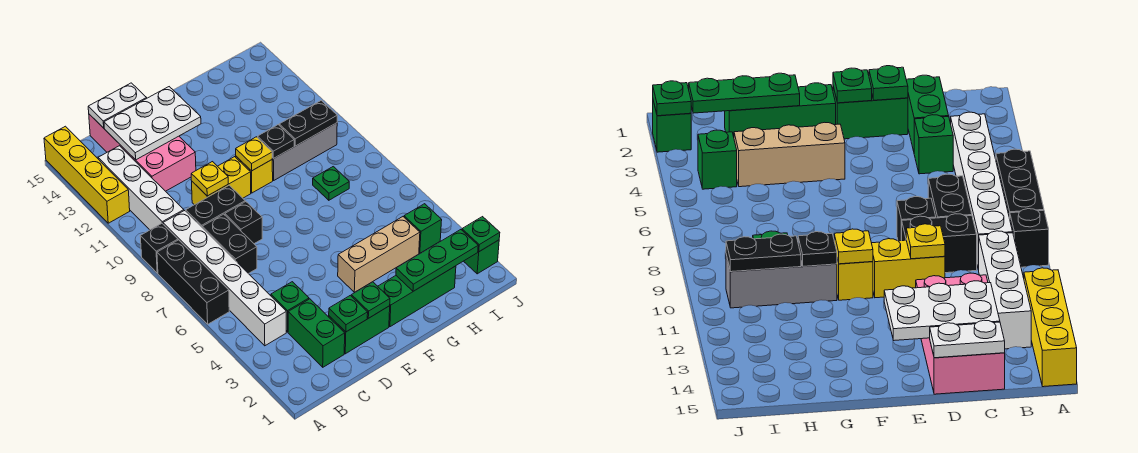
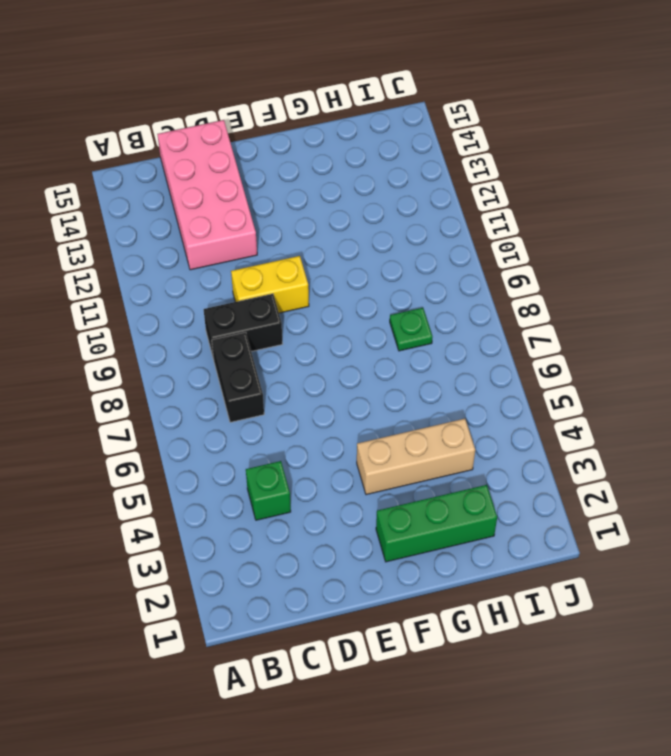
none -> black 1x3 brick [157,240,229,324]
none -> black 1x1 brick [140,223,178,273]
none -> yellow 1x4 brick [44,126,130,223]
none -> white 1x6 brick [163,211,286,346]

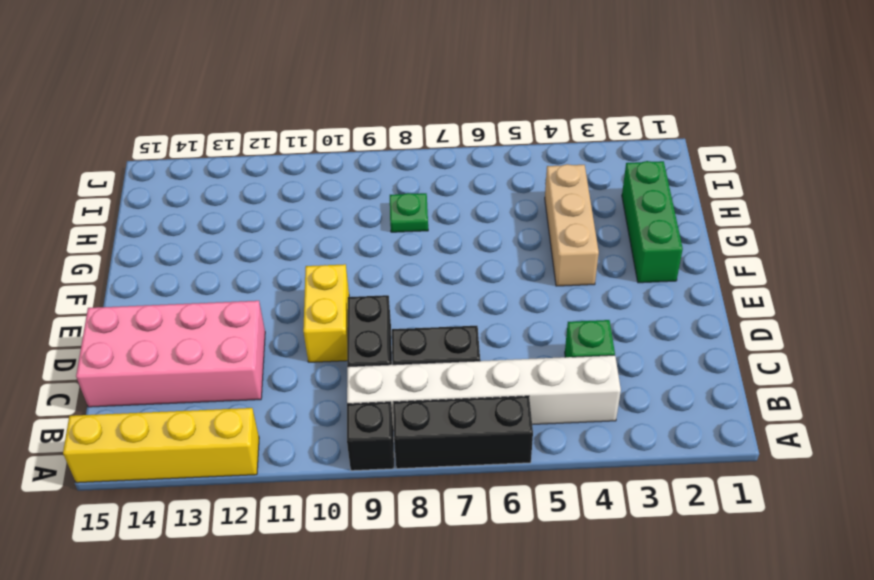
none -> white 1x4 brick [98,146,184,230]
none -> green 1x2 brick [288,299,345,367]
none -> green 1x2 brick [329,306,390,354]
none -> black 1x1 brick [225,202,262,244]

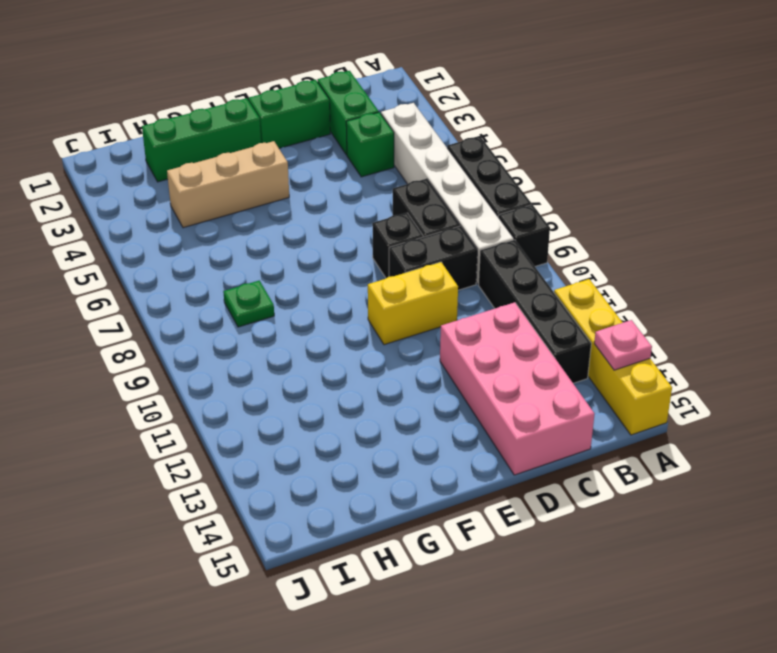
pink 1x1 plate [594,320,652,370] -> none
black 1x4 brick [478,240,591,383] -> white 1x4 brick [98,146,184,230]
none -> yellow 1x1 brick [236,156,273,193]
none -> grey 1x3 brick [272,123,337,180]
none -> green 1x1 brick [404,204,442,253]
none -> green 1x1 brick [464,240,499,274]

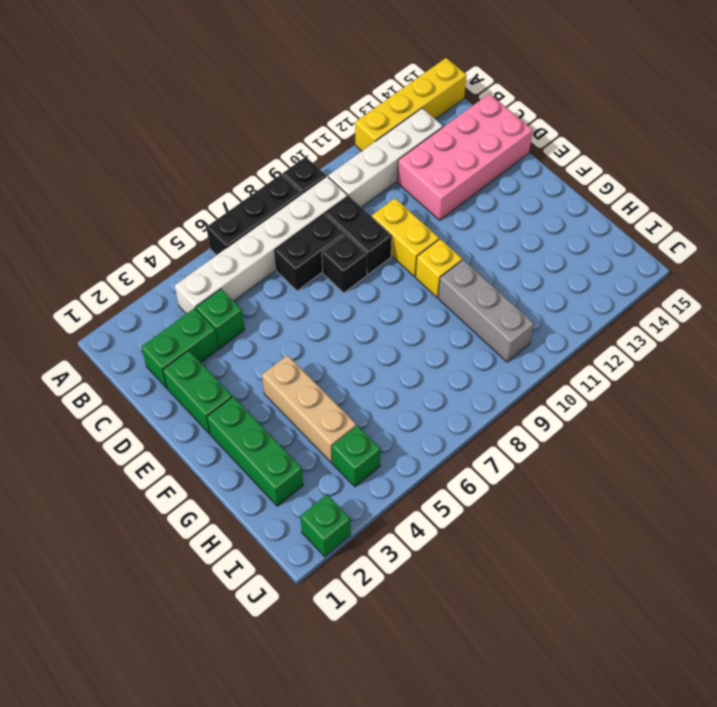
none -> green 1x1 plate [313,167,349,200]
none -> white 2x3 plate [104,87,201,160]
none -> white 1x2 plate [88,83,147,128]
none -> green 1x1 plate [329,295,368,332]

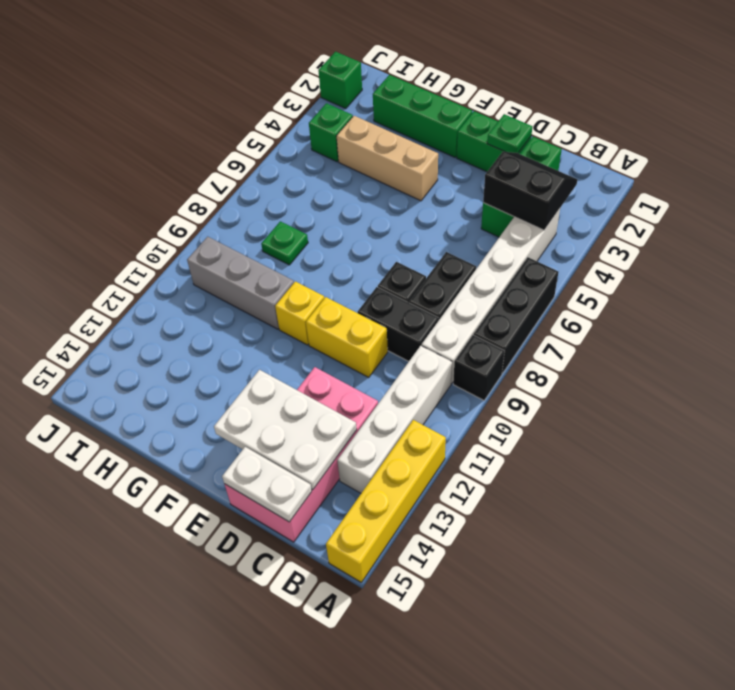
black 2x2 slope [483,152,577,230] -> none
none -> yellow 1x1 plate [191,162,228,196]
none -> green 1x1 plate [351,282,390,318]
none -> yellow 1x1 plate [236,137,272,171]
none -> green 1x3 plate [396,230,478,291]

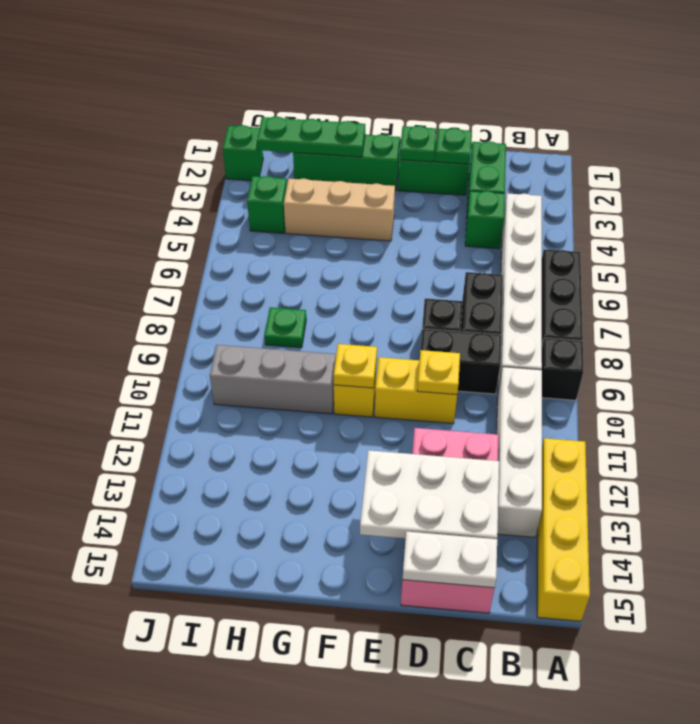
none -> black 1x1 plate [258,125,294,159]
none -> black 1x2 plate [279,101,337,146]
none -> green 1x1 plate [462,217,500,252]

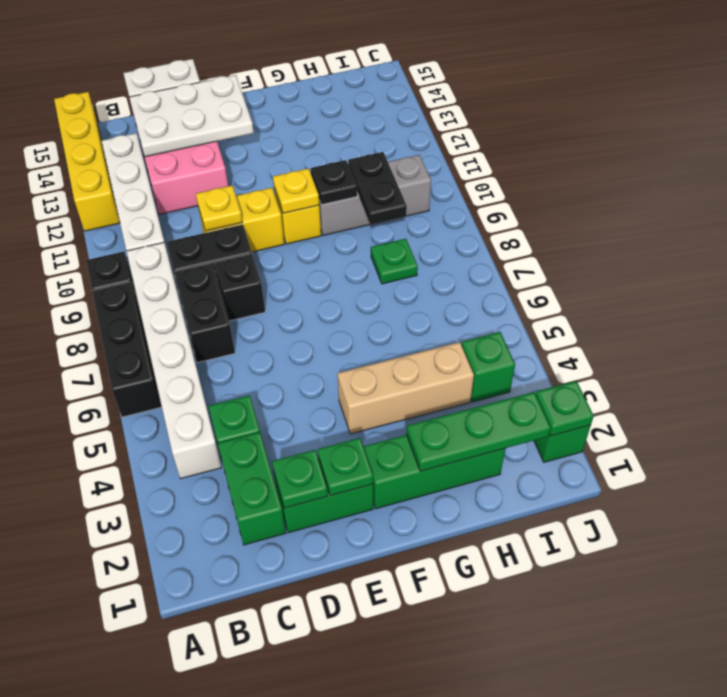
black 1x2 plate [348,152,407,224] -> black 1x2 plate turned to [279,101,337,146]

